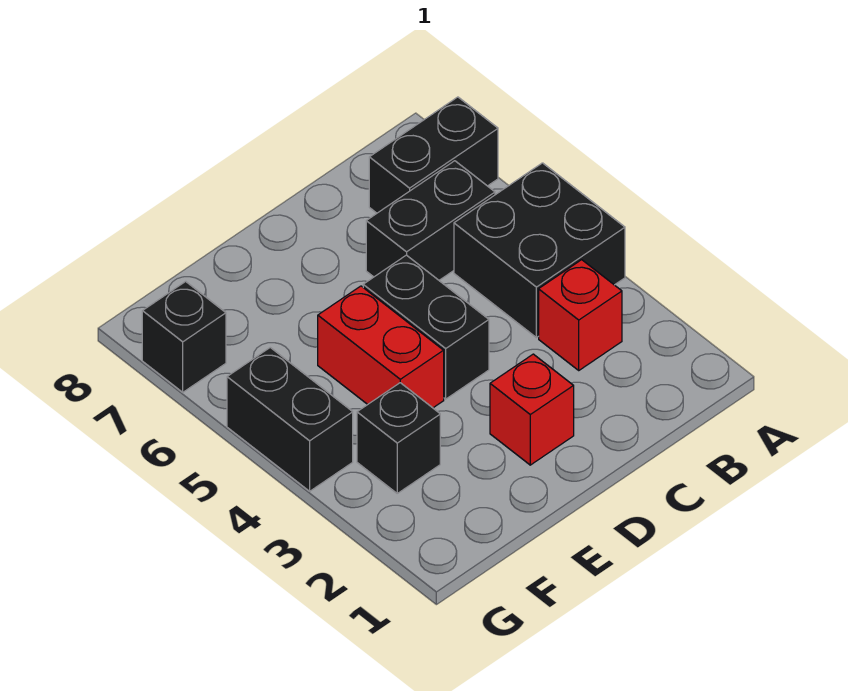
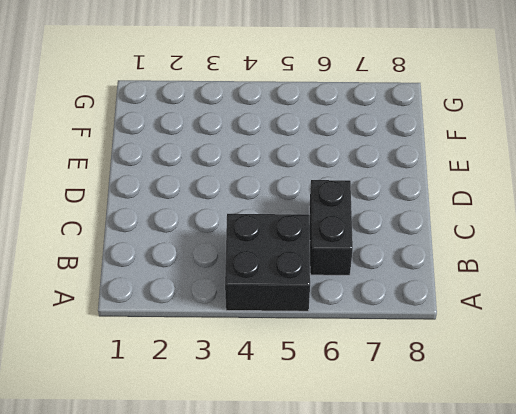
none -> black 1x2 brick [369,97,498,213]
none -> red 1x1 brick [539,260,622,370]

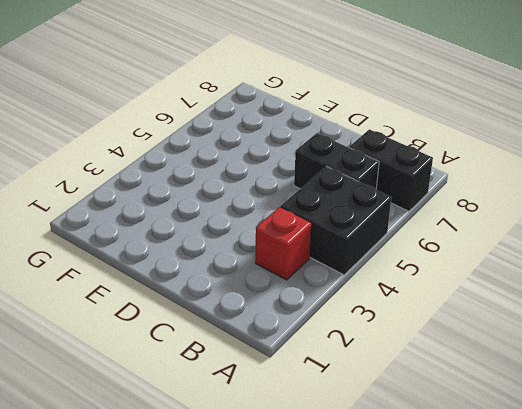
none -> red 1x1 brick [490,354,574,465]
none -> black 1x2 brick [363,255,489,399]

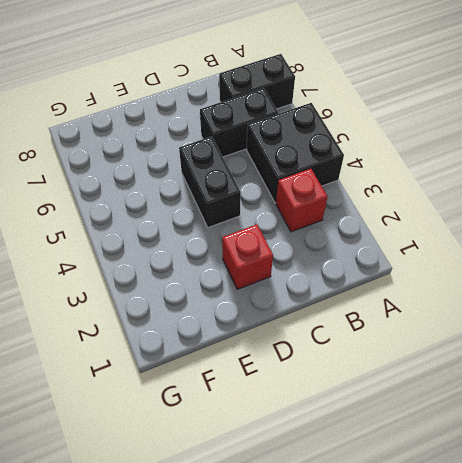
none -> red 1x2 brick [318,286,444,408]
none -> black 1x1 brick [357,383,440,493]

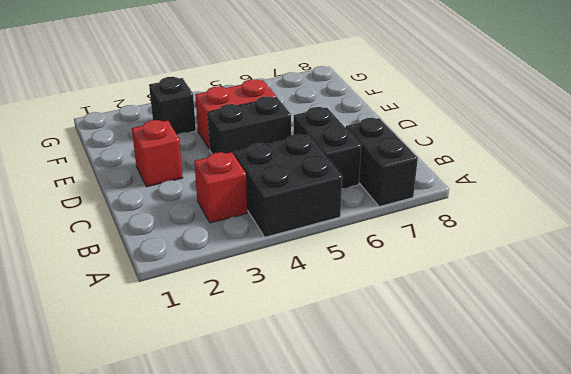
none -> black 1x2 brick [227,348,353,491]
none -> black 1x1 brick [142,281,226,392]

